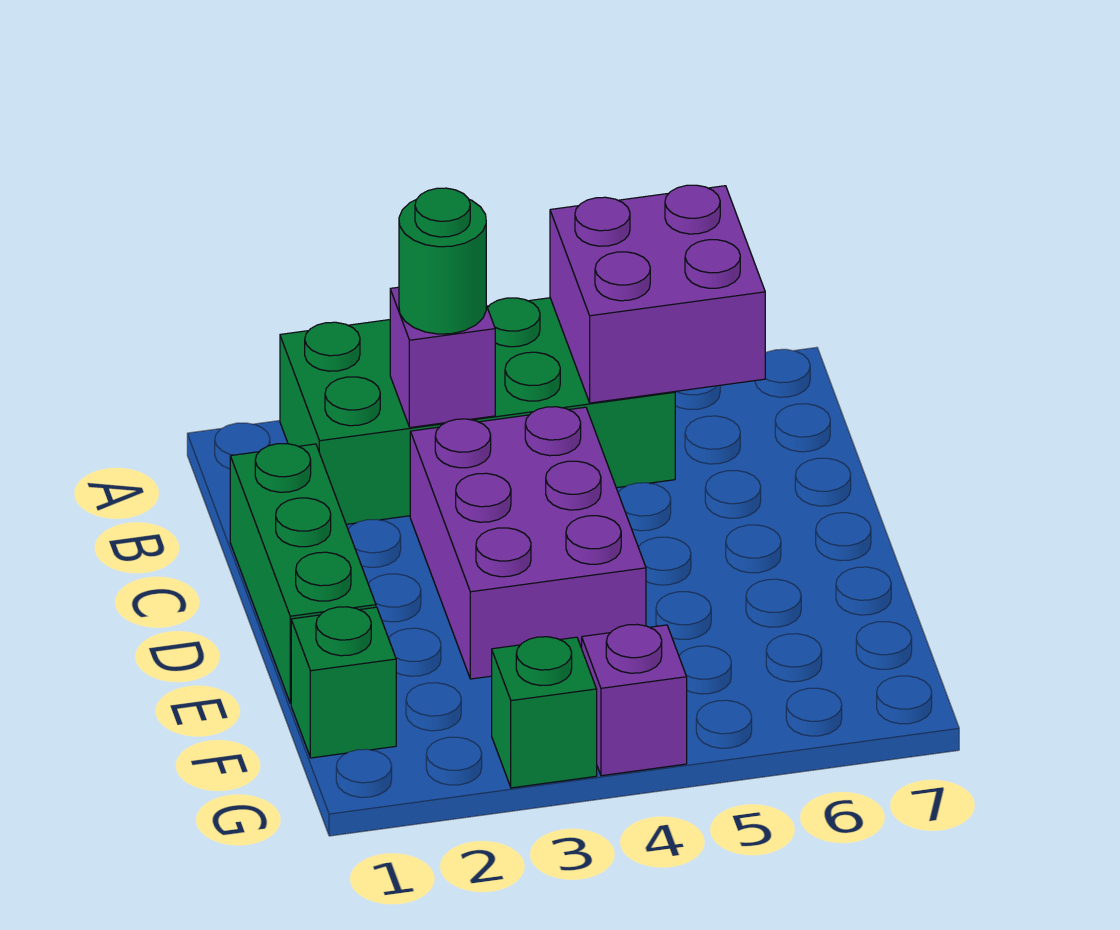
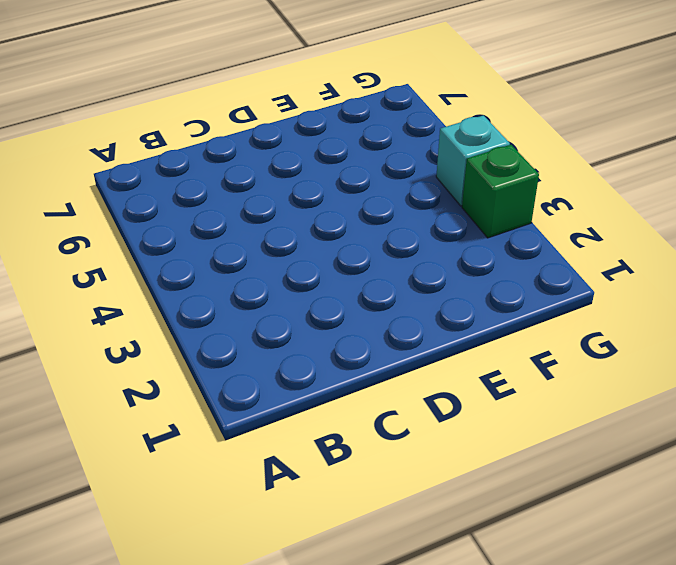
cyan 1x1 brick [436,115,510,206] -> purple 1x1 brick [582,624,687,776]
none -> green 2x4 brick [280,298,675,524]
none -> green 1x3 brick [230,444,376,704]

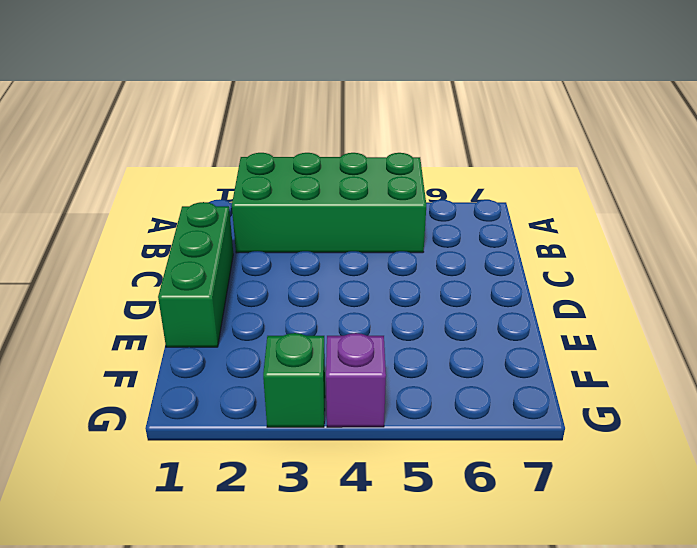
none -> purple 2x3 brick [410,407,646,679]
none -> green 1x1 brick [291,607,396,758]

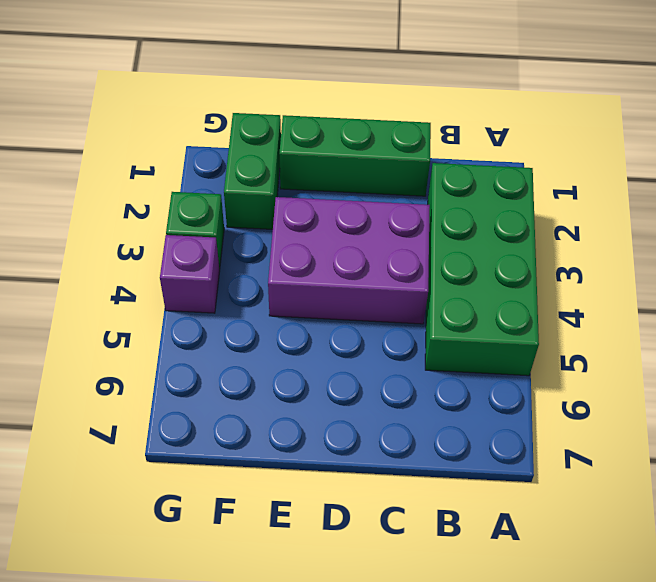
green 1x2 brick [224,113,281,229] -> green 1x1 brick [291,607,396,758]
none -> purple 2x2 brick [550,185,765,403]
none -> purple 1x1 brick [390,287,495,427]

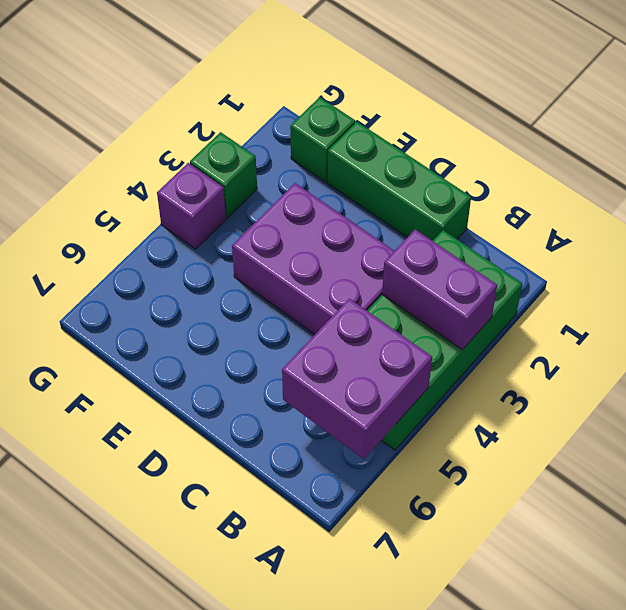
purple 1x2 brick [382,230,497,350] -> purple 1x1 brick [390,287,495,427]
none -> green 1x1 round brick [399,188,486,334]

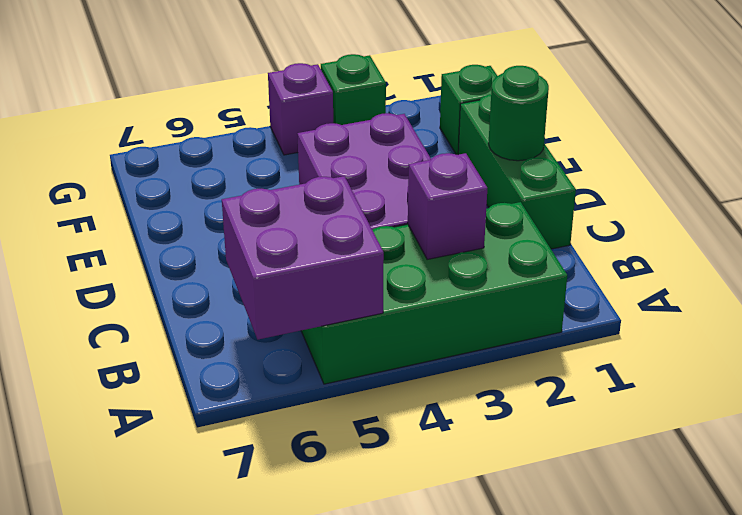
green 1x1 round brick [488,66,549,161] -> green 1x1 round brick moved to [399,188,486,334]

